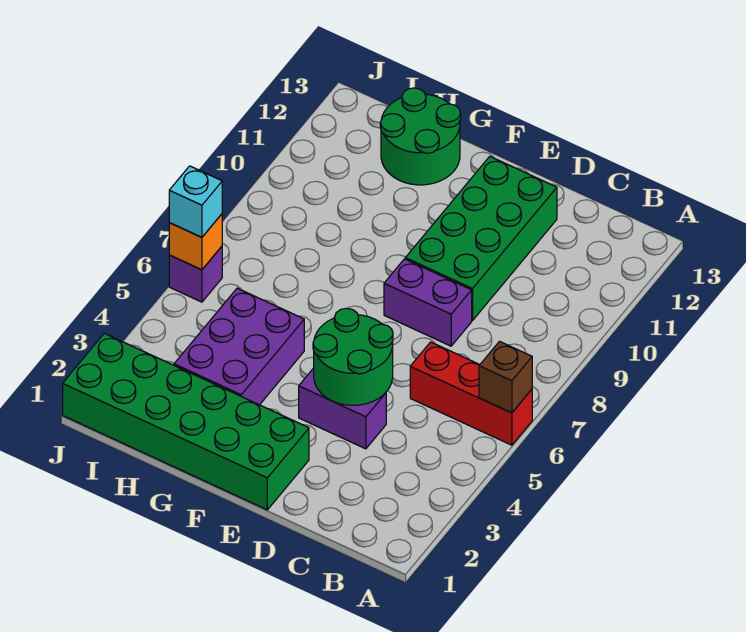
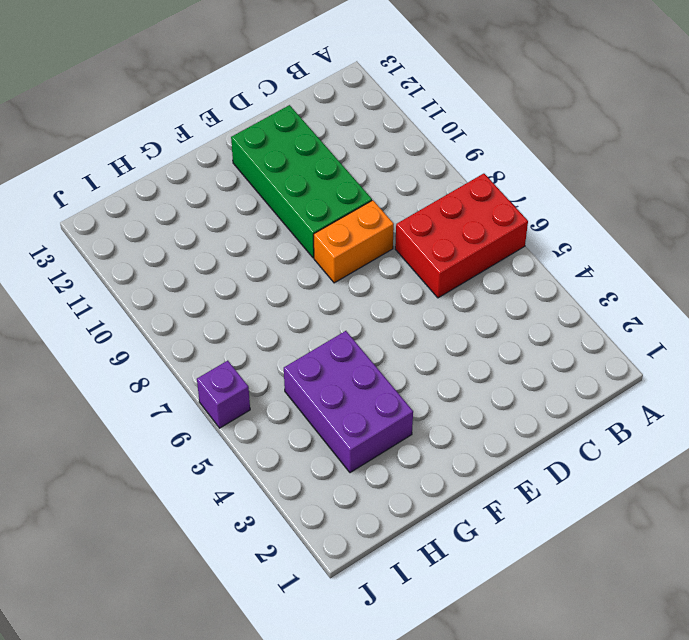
red 2x3 brick [395,174,528,298] -> red 1x3 brick [410,342,532,445]
orange 1x2 brick [314,200,394,283] -> purple 1x2 brick [384,259,472,346]
none -> purple 1x2 brick [299,368,386,449]
none -> green 2x6 brick [63,333,309,510]
none -> green 2x2 round brick [380,88,461,185]

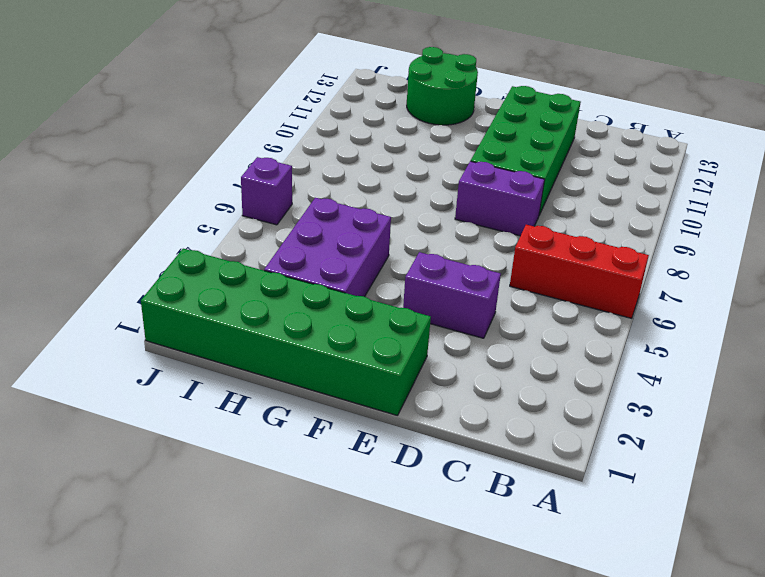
none -> brown 1x1 brick [479,341,532,413]
none -> green 2x2 round brick [313,308,393,405]
none -> orange 1x1 brick [169,214,222,270]

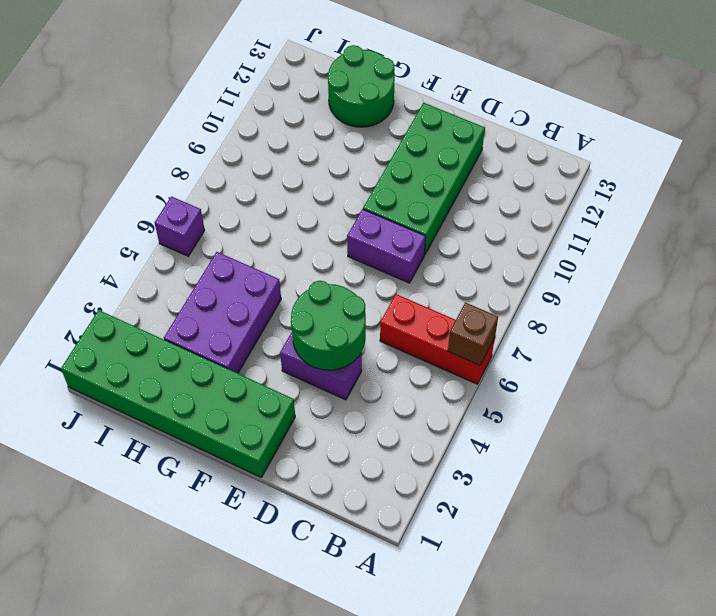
none -> orange 1x1 brick [169,214,222,270]
none -> cyan 1x1 brick [169,166,222,237]

